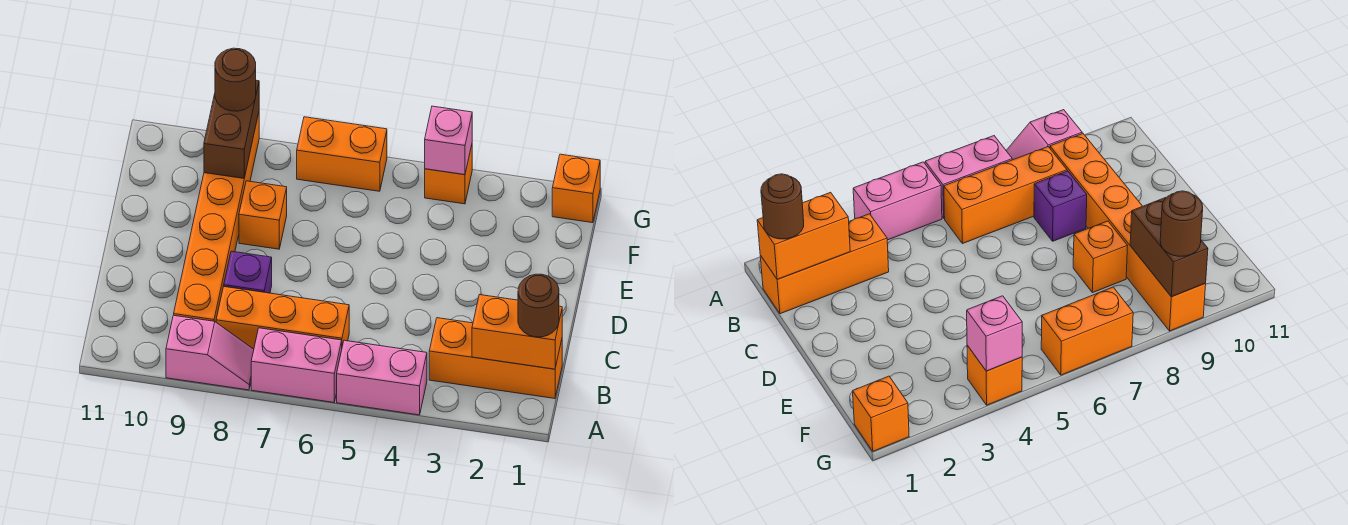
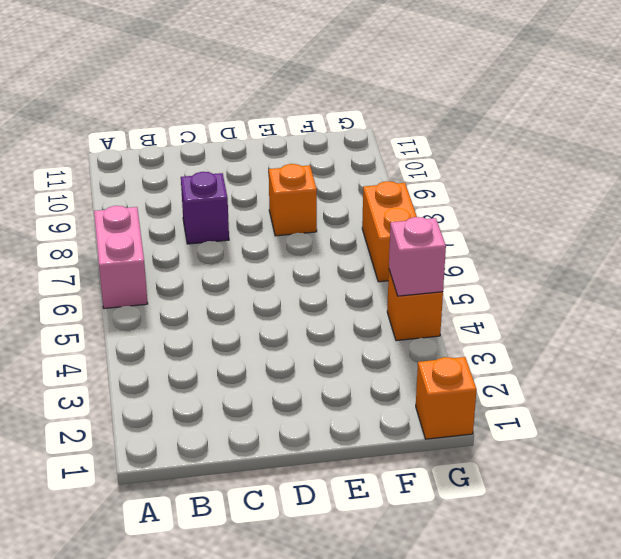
none -> pink 1x2 brick [337,340,427,415]
none -> pink 1x2 slope [166,315,254,390]
none -> orange 1x3 brick [429,318,562,399]

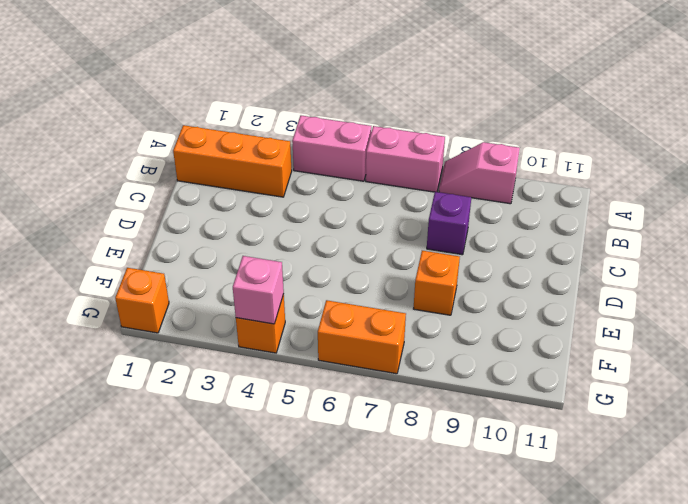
none -> orange 1x3 brick [216,286,349,349]
none -> orange 1x6 brick [174,113,259,322]
none -> orange 1x2 brick [472,295,562,369]

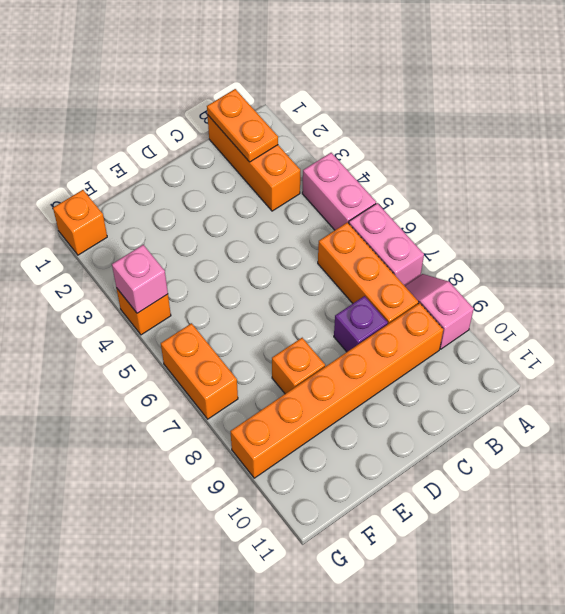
orange 1x2 plate [207,89,278,162] -> orange 1x2 brick [472,295,562,369]
none -> brown 1x2 brick [204,80,259,178]
none -> brown 1x1 round brick [518,274,559,337]
none -> brown 1x1 round brick [215,48,256,111]

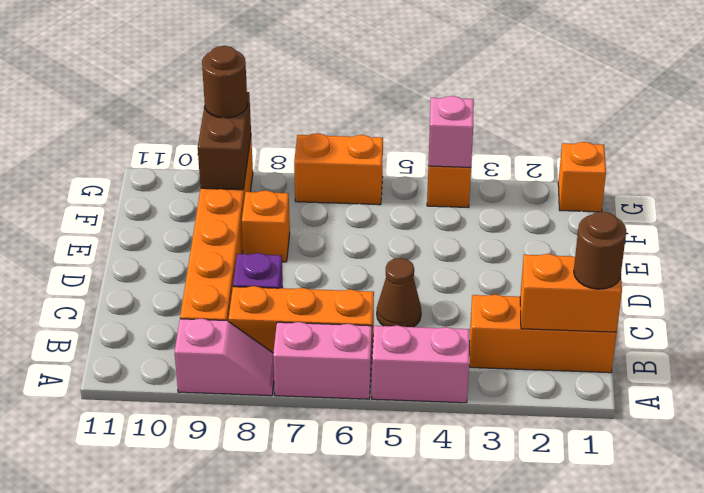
brown 1x1 cone [377,258,421,327] -> none

